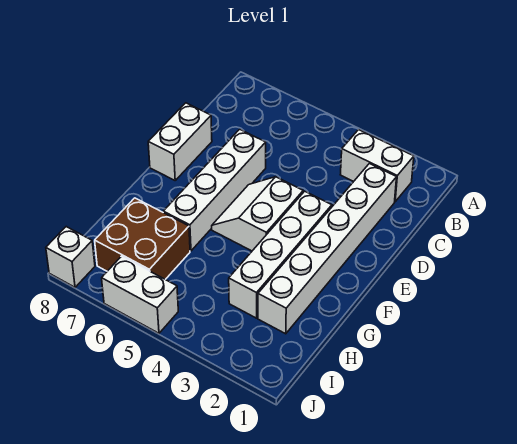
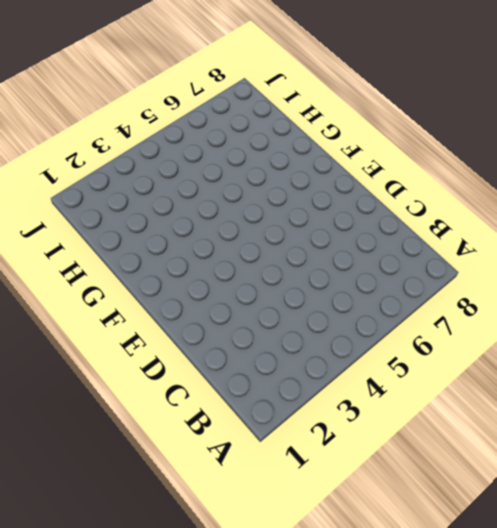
none -> white 1x2 brick [340,130,414,202]
none -> white 1x6 brick [258,164,397,334]

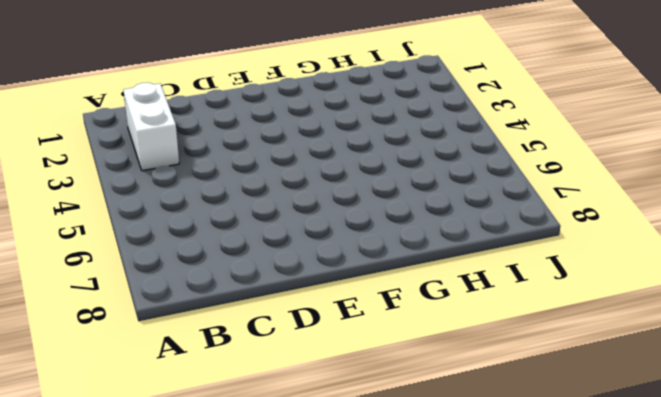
none -> white 1x6 brick [258,164,397,334]
none -> white 1x4 brick [163,129,266,251]

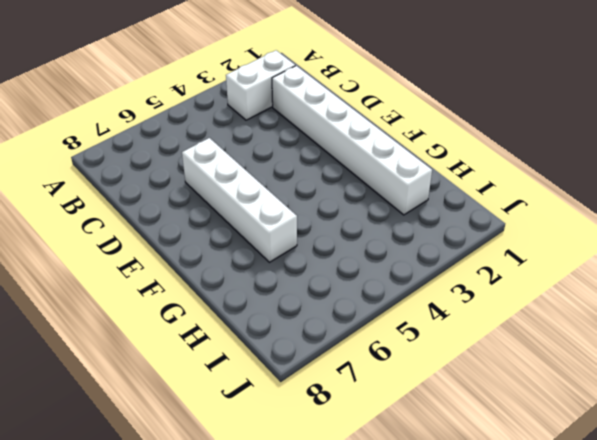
none -> white 1x2 brick [148,103,212,180]
none -> white 1x4 brick [229,191,332,318]

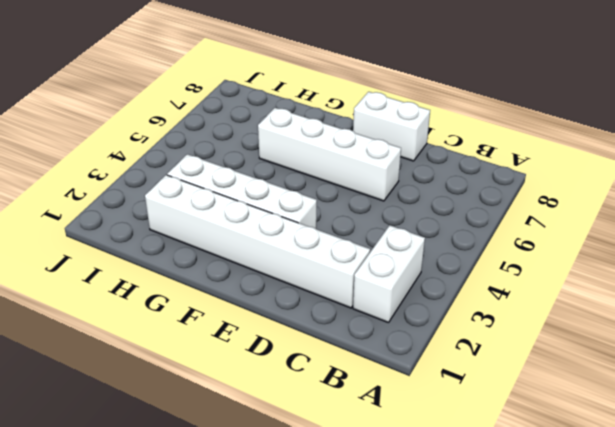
none -> white 2x2 slope [212,177,303,251]
none -> brown 2x2 brick [95,198,190,279]

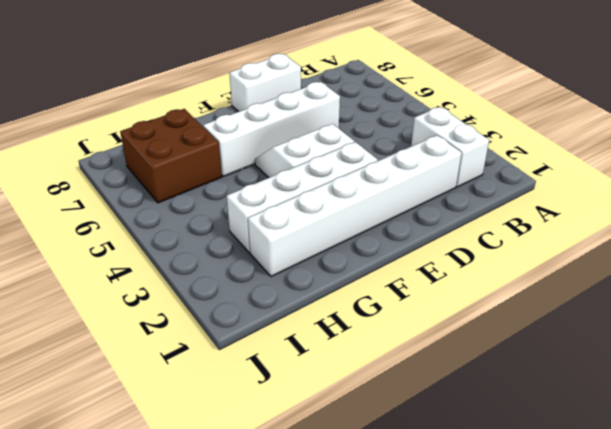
none -> white 1x2 brick [102,256,178,333]
none -> white 1x1 brick [46,227,95,287]

